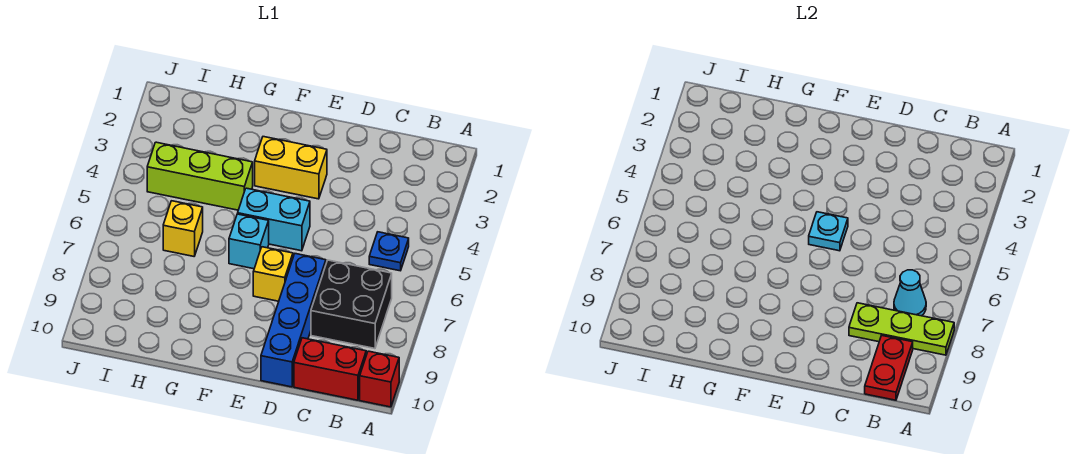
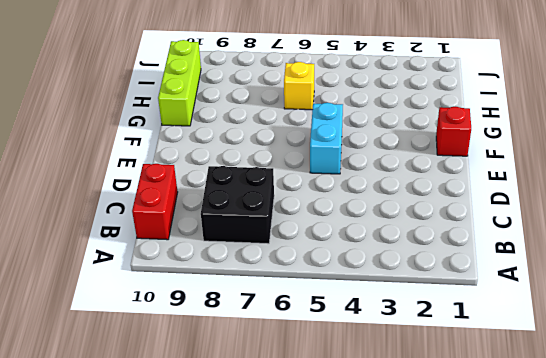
red 1x1 brick [436,107,471,156] -> red 1x1 brick moved to [360,351,399,407]
lime 1x3 brick [158,40,201,126] -> lime 1x3 brick moved to [147,142,253,210]
none -> blue 1x1 plate [369,232,409,271]
none -> blue 1x4 brick [261,254,326,387]
none -> yellow 1x2 brick [255,137,327,199]

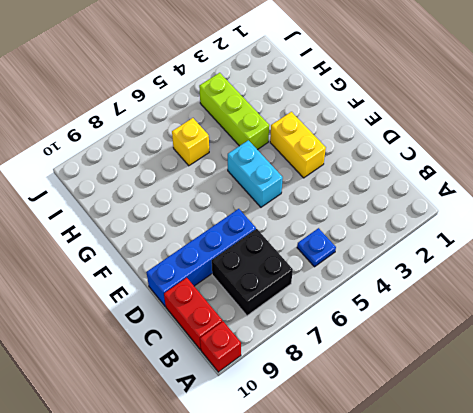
none -> yellow 1x1 brick [253,247,293,301]
none -> cyan 1x1 brick [229,214,269,269]
none -> lime 1x3 plate [849,303,954,355]

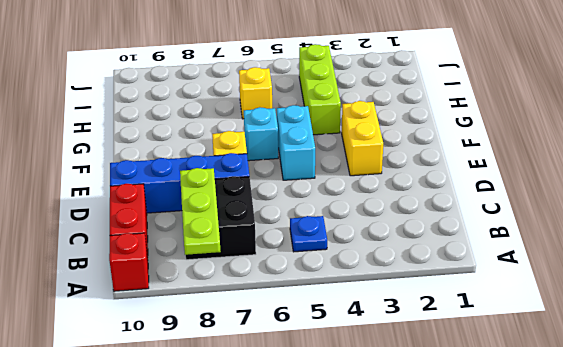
none -> cyan 1x1 cone [894,270,926,316]
none -> red 1x2 plate [865,336,913,400]
none -> cyan 1x1 plate [809,212,848,251]

